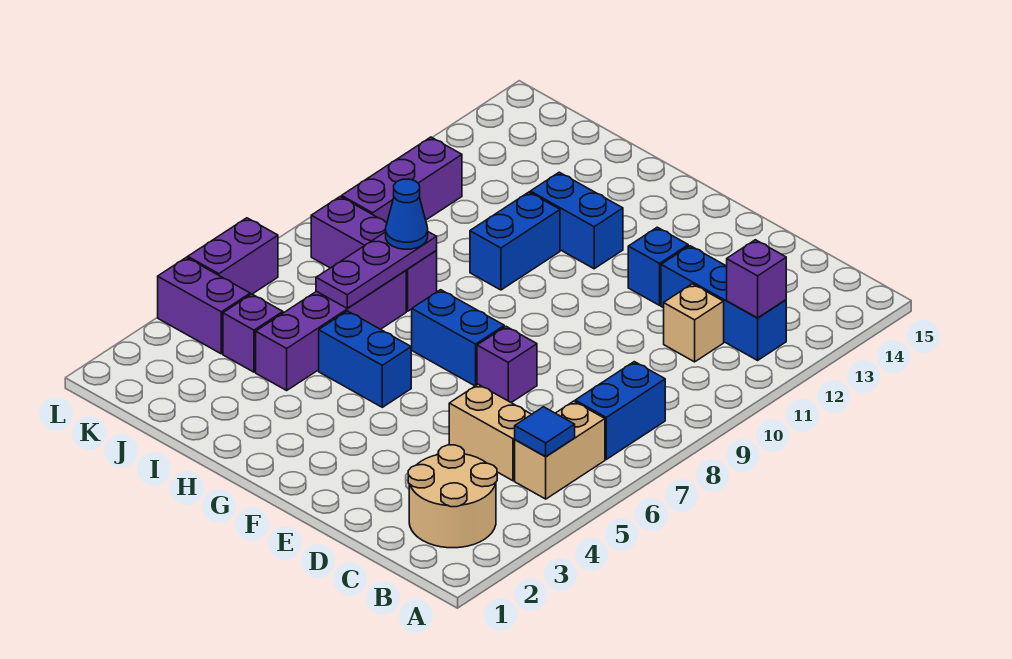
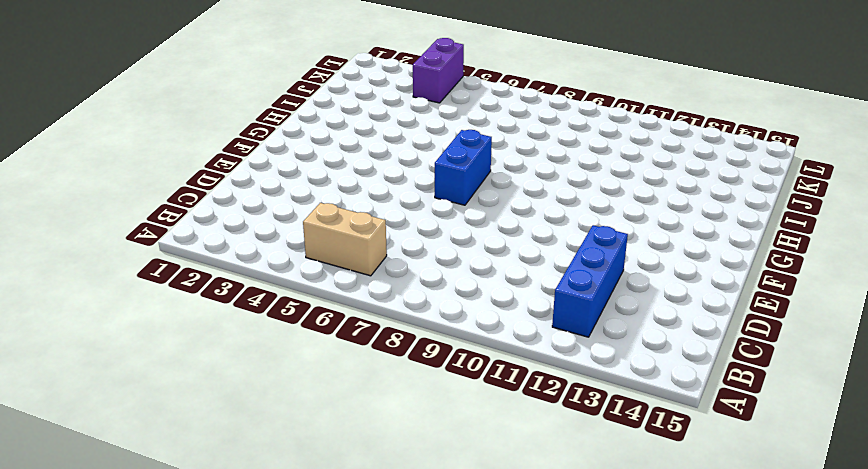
none -> tan 2x2 round brick [408,445,497,548]
none -> blue 1x2 brick [575,362,665,459]
none -> tan 1x2 brick [449,384,532,481]

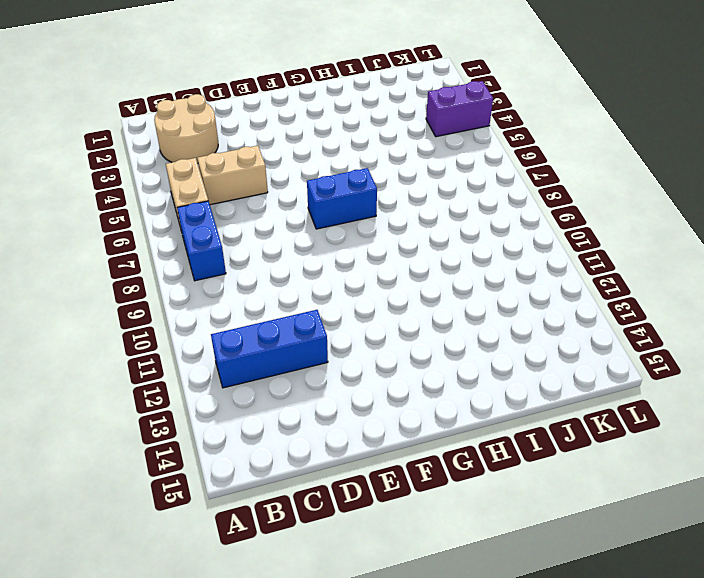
none -> tan 1x1 brick [664,284,724,362]
none -> purple 1x1 brick [477,327,537,403]
none -> blue 1x1 brick [628,227,688,305]

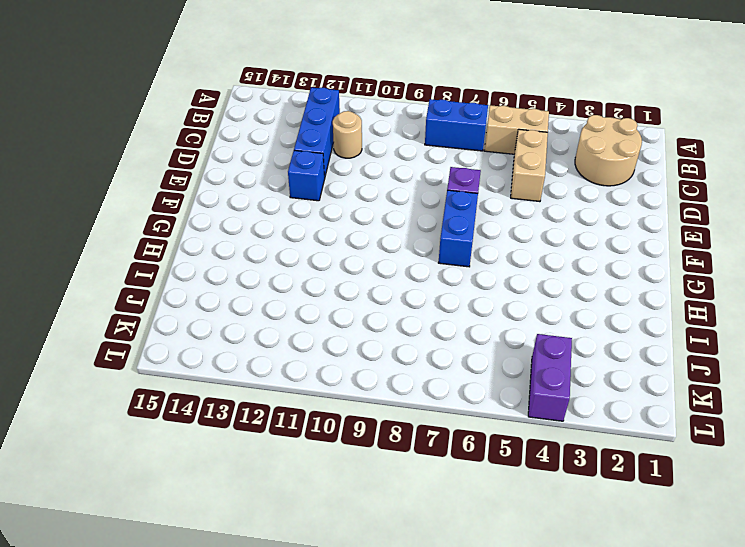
tan 1x1 round brick [333,111,362,158] -> tan 1x1 brick [664,284,724,362]
none -> blue 1x2 brick [319,311,411,407]
none -> blue 1x2 brick [530,172,623,269]
none -> blue 1x2 brick [470,192,560,290]

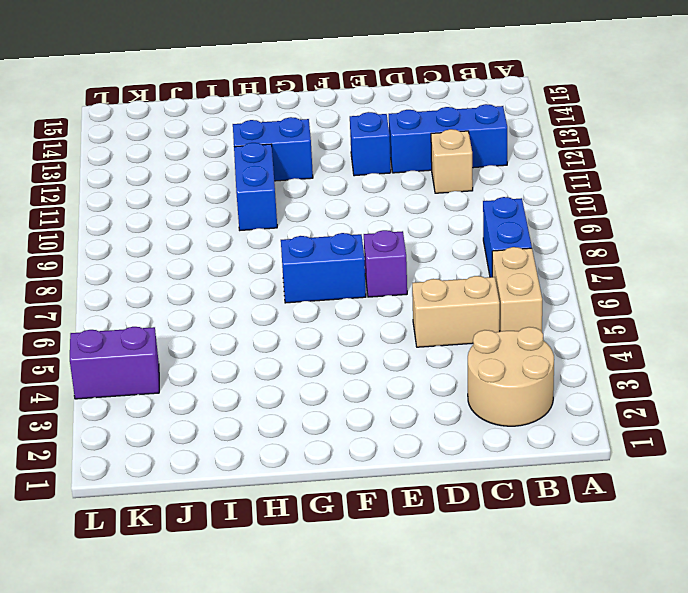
none -> blue 1x2 brick [319,311,411,407]
none -> purple 1x4 brick [256,270,406,390]
none -> purple 1x3 brick [311,197,437,311]

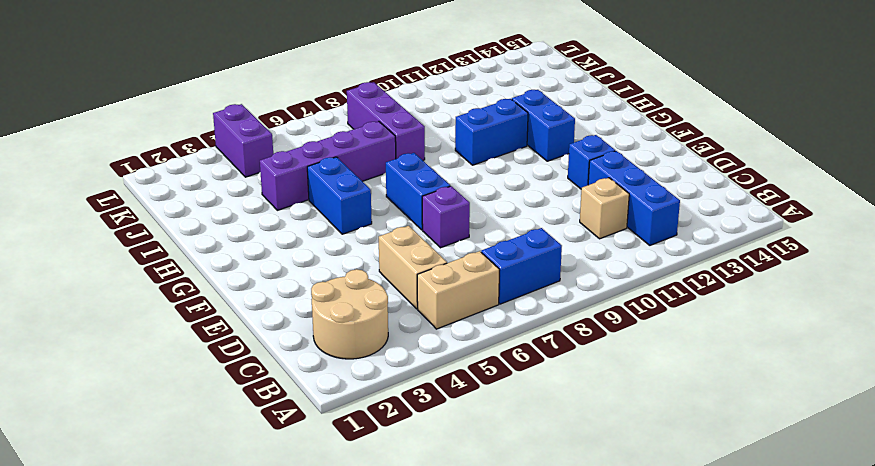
none -> purple 1x1 brick [223,294,283,372]
none -> purple 1x3 brick [342,137,462,223]
none -> purple 1x2 brick [188,218,278,295]

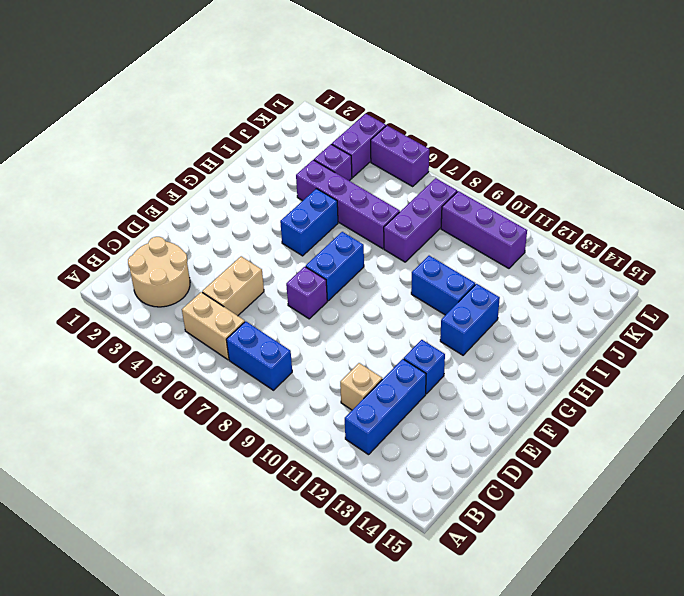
none -> blue 1x1 tile [515,407,575,457]
none -> purple 1x1 brick [727,240,786,318]
none -> purple 1x3 plate [316,232,437,308]

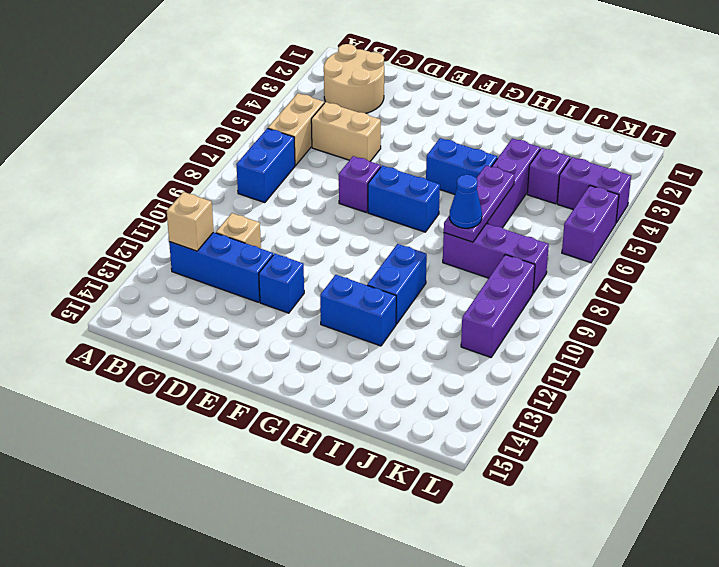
tan 1x1 brick [167,192,214,251] -> purple 1x1 brick [727,240,786,318]
none -> blue 1x1 tile [515,407,575,457]

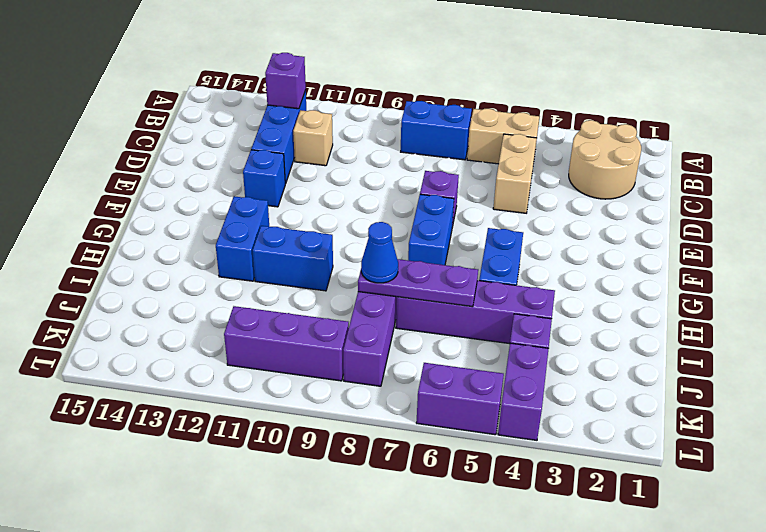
none -> blue 1x1 tile [515,407,575,457]

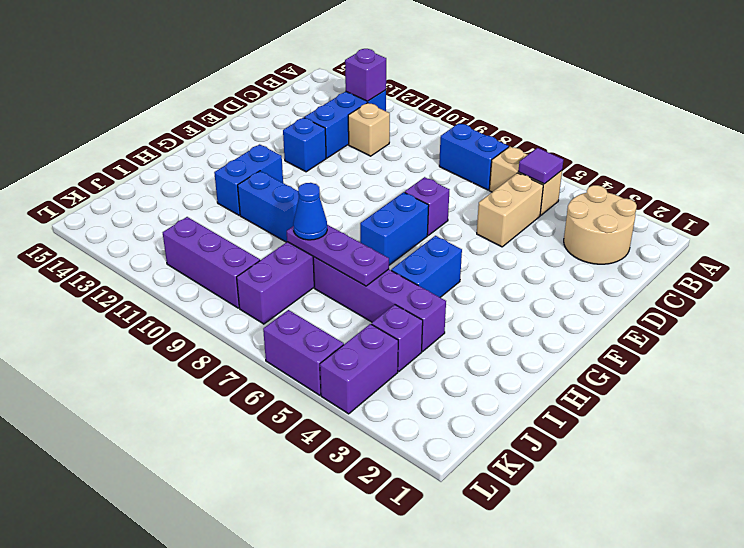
purple 1x1 tile [518,148,563,184] -> blue 1x1 tile [515,407,575,457]

